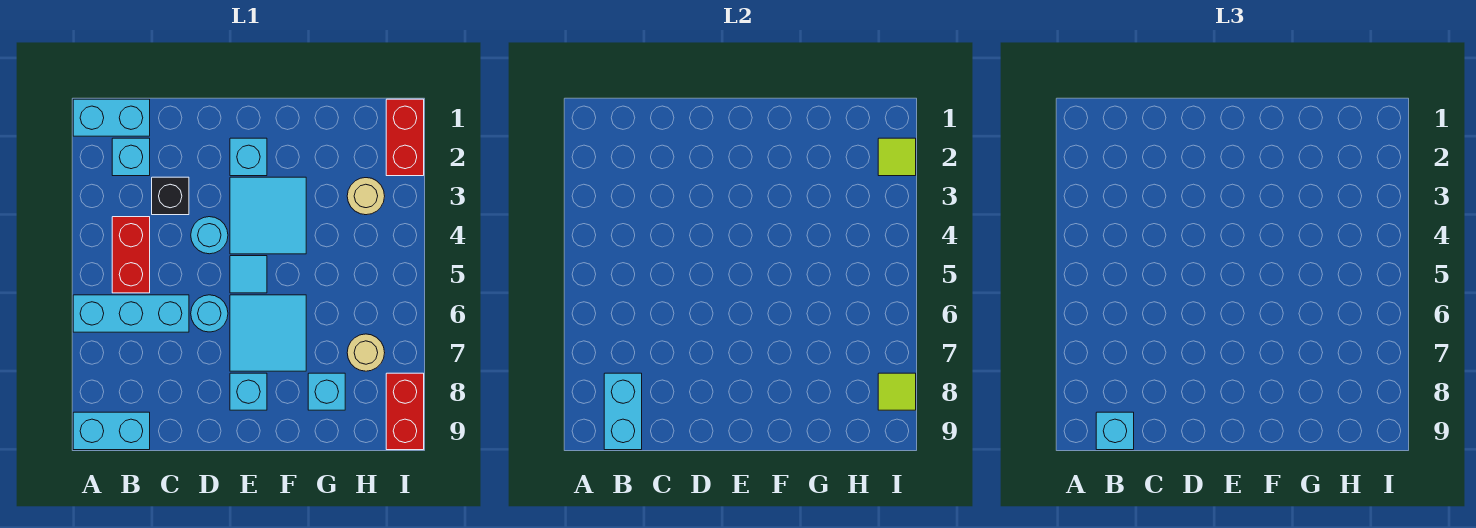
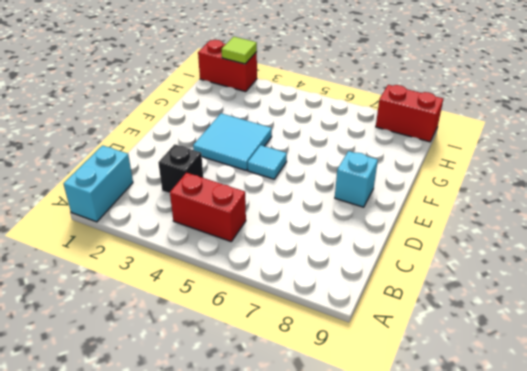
none -> cyan 1x3 brick [73,295,189,332]
none -> cyan 1x2 brick [73,412,150,450]
none -> cyan 1x1 brick [112,138,150,176]

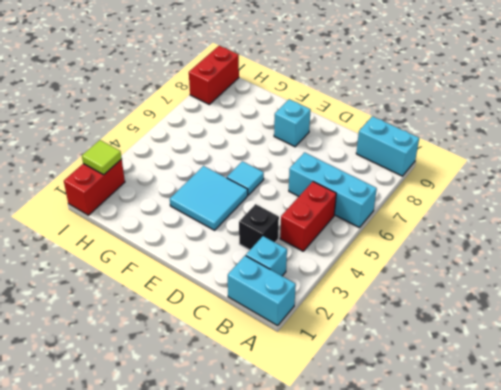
none -> cyan 1x1 round brick [191,217,228,254]
none -> cyan 1x1 round brick [191,295,228,332]
none -> cyan 1x1 brick [230,138,267,176]

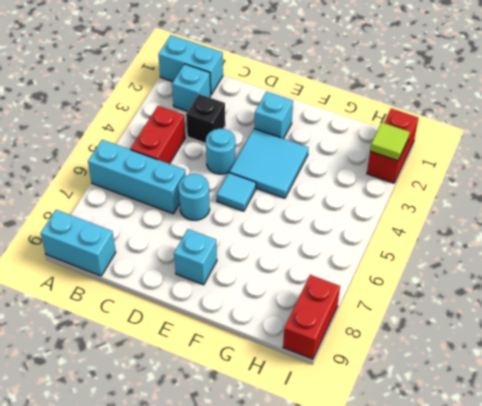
none -> cyan 2x2 tile [230,295,306,371]
none -> cyan 1x1 brick [308,373,345,410]
none -> tan 1x1 round brick [347,178,385,215]

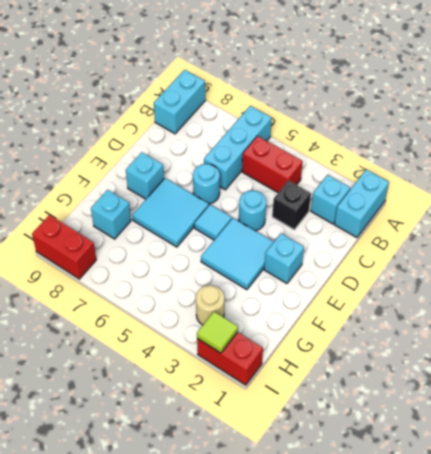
none -> tan 1x1 round brick [347,334,385,371]
none -> cyan 1x2 brick [604,373,642,450]
none -> lime 1x1 tile [878,373,916,410]

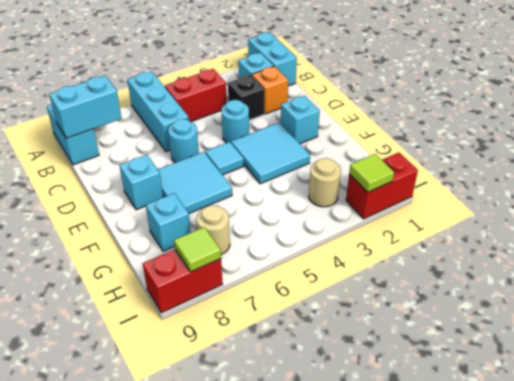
orange 1x1 brick [252,66,288,114] -> none
none -> cyan 1x1 brick [1096,412,1134,450]

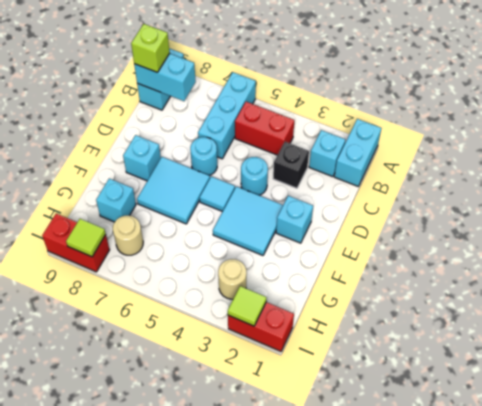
lime 1x1 brick [131,24,170,72] -> cyan 1x1 brick [1096,412,1134,450]

